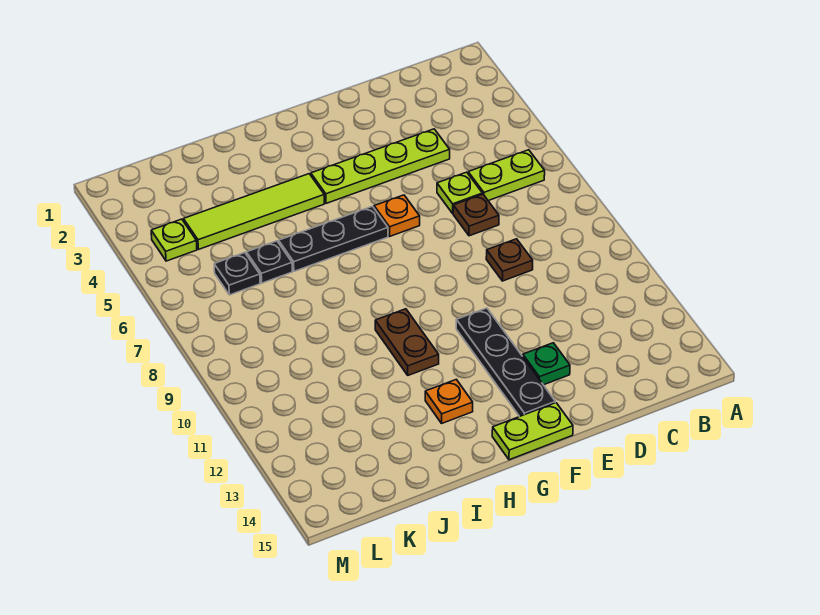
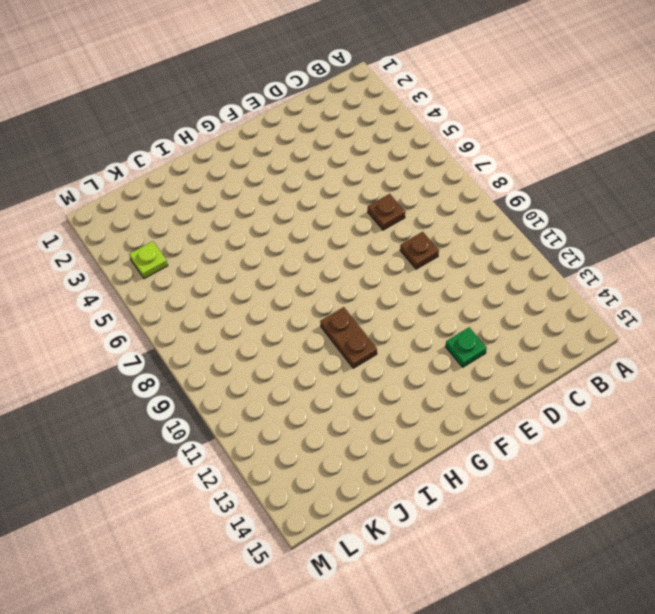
none -> lime 1x2 plate [468,150,545,201]
none -> lime 1x4 plate [311,129,450,203]
none -> lime 1x1 plate [437,172,482,213]

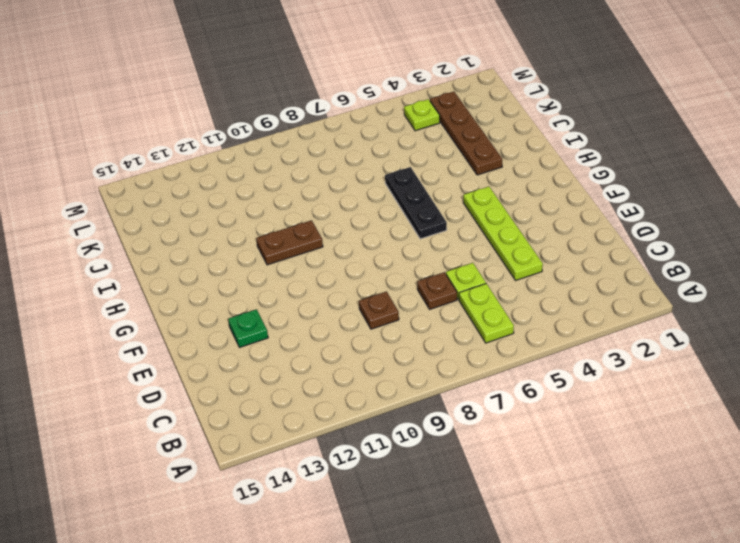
brown 1x4 plate [430,92,502,175] -> none
none -> orange 1x1 plate [374,195,420,236]
none -> black 1x4 plate [456,308,555,416]
none -> lime 1x2 plate [492,403,573,460]

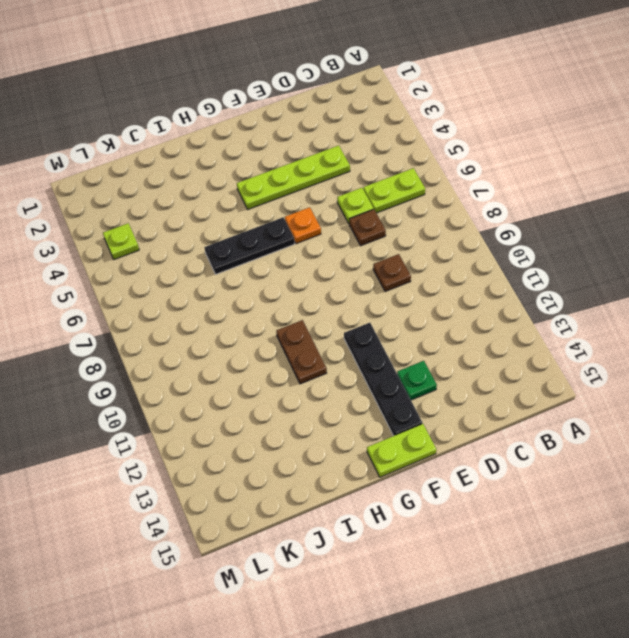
none -> lime 1x4 tile [184,174,324,249]
none -> orange 1x1 plate [425,379,473,423]
none -> black 1x1 plate [246,241,292,283]

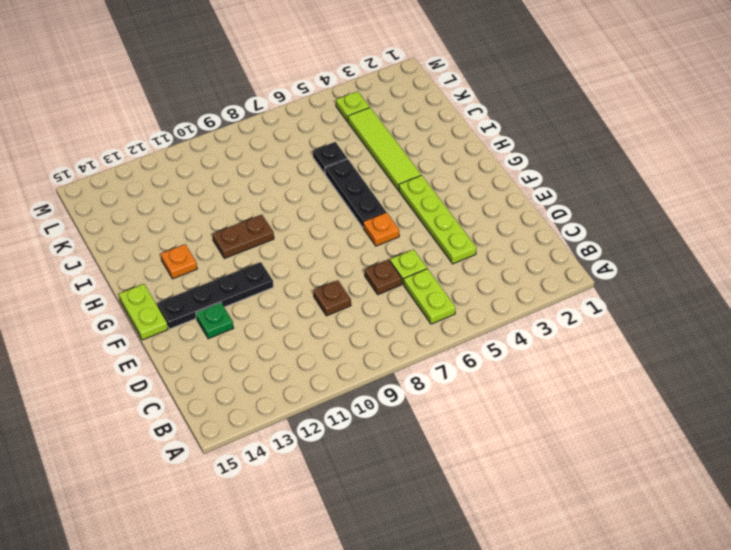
none -> black 1x1 plate [214,253,260,295]

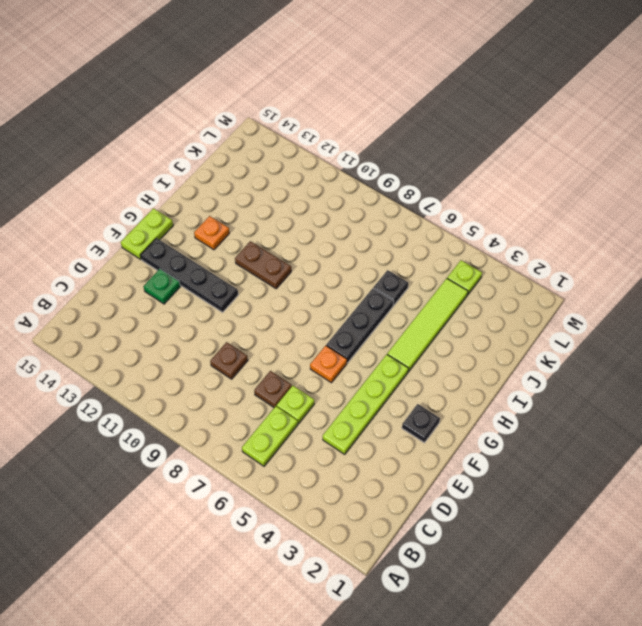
black 1x1 plate [402,404,440,443] -> black 1x1 plate moved to [214,253,260,295]

